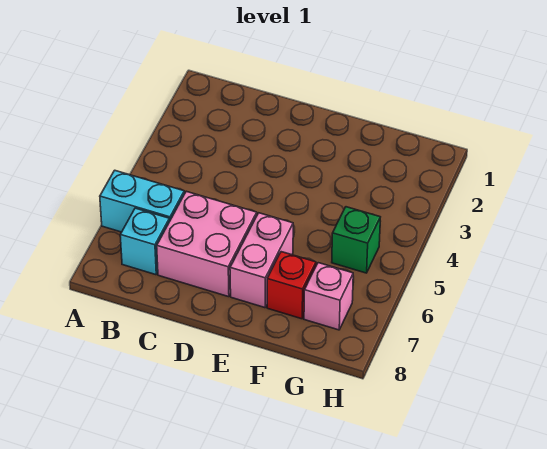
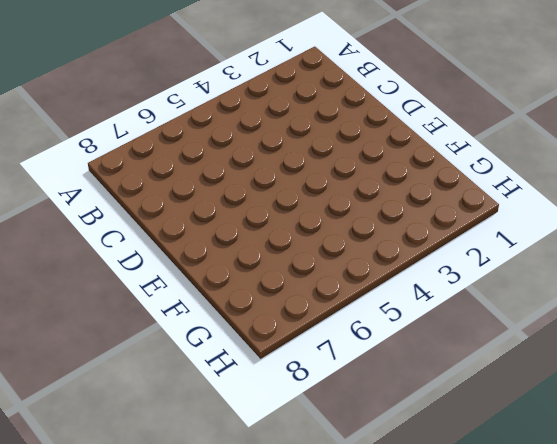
none -> cyan 1x2 brick [100,170,184,232]
none -> cyan 1x1 brick [120,208,170,275]

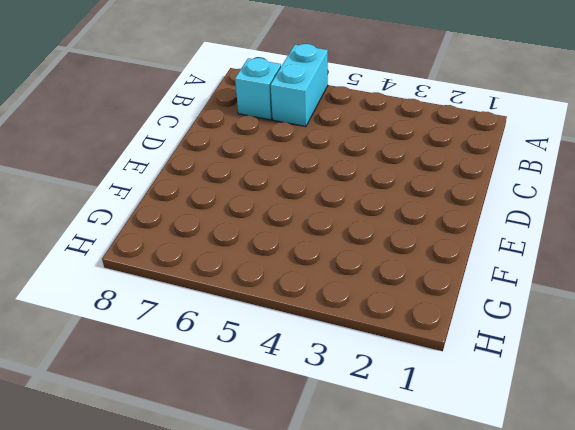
none -> pink 2x2 brick [157,191,257,297]
none -> pink 1x2 brick [230,213,293,308]

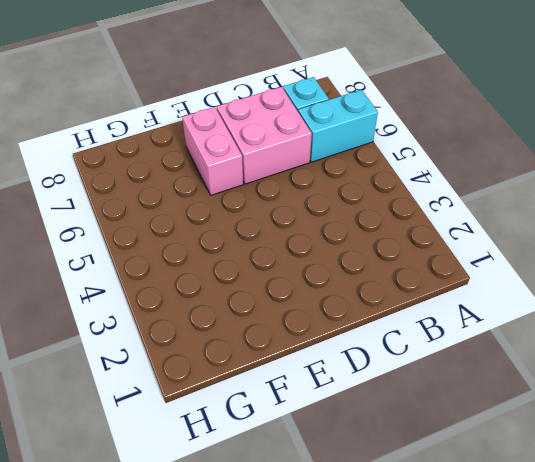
none -> red 1x1 brick [267,252,316,319]
none -> green 1x1 brick [332,207,380,273]

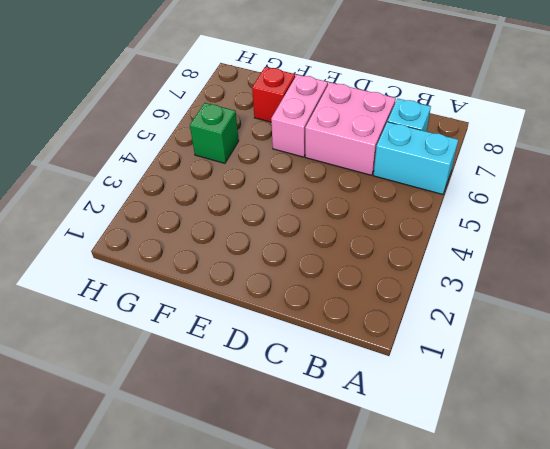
none -> pink 1x1 brick [304,263,353,330]

